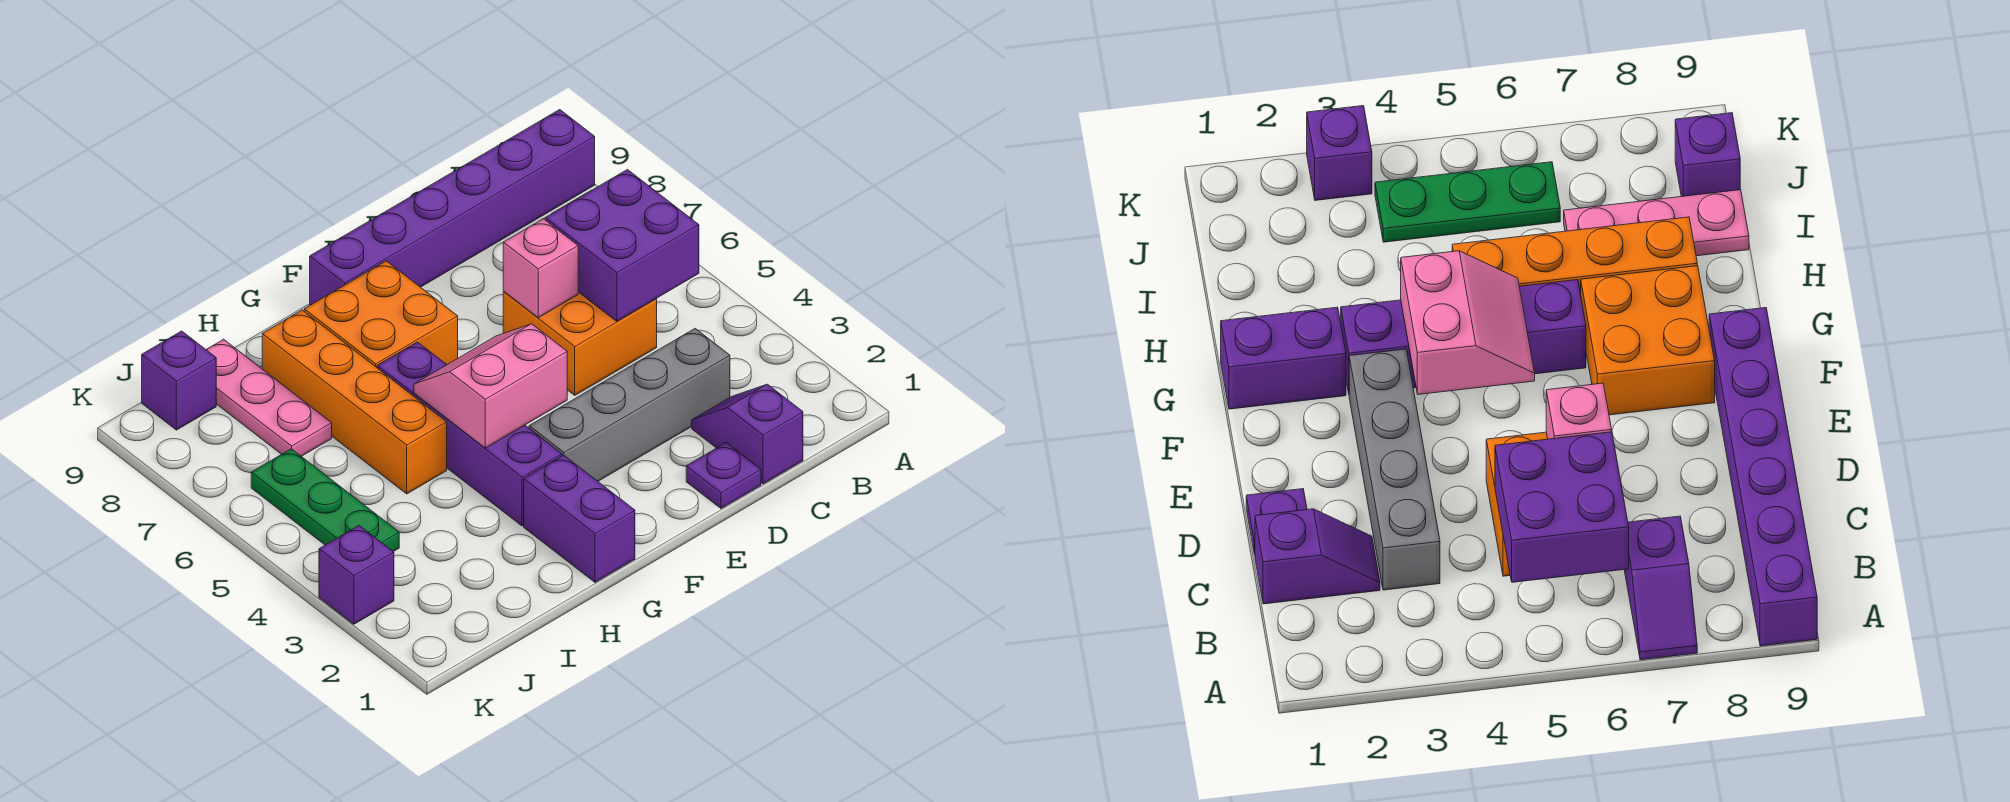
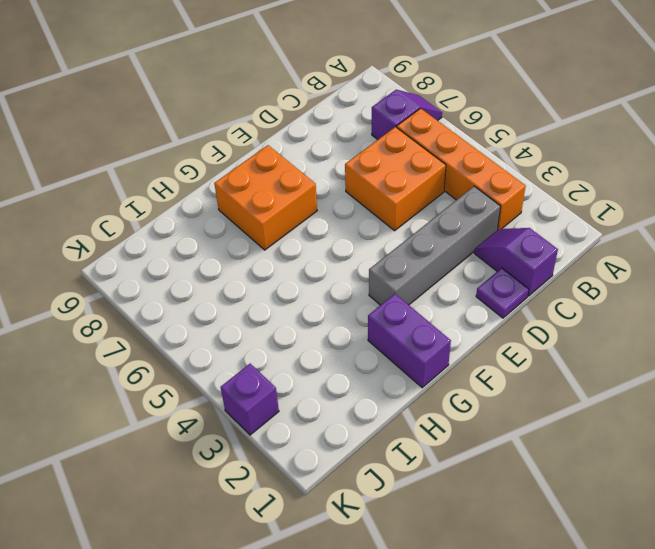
orange 1x4 brick [397,108,526,230] -> orange 1x4 brick moved to [262,310,447,494]
none -> purple 1x6 brick [310,110,595,305]
none -> purple 1x4 brick [377,342,562,526]
none -> pink 1x3 plate [206,339,332,456]

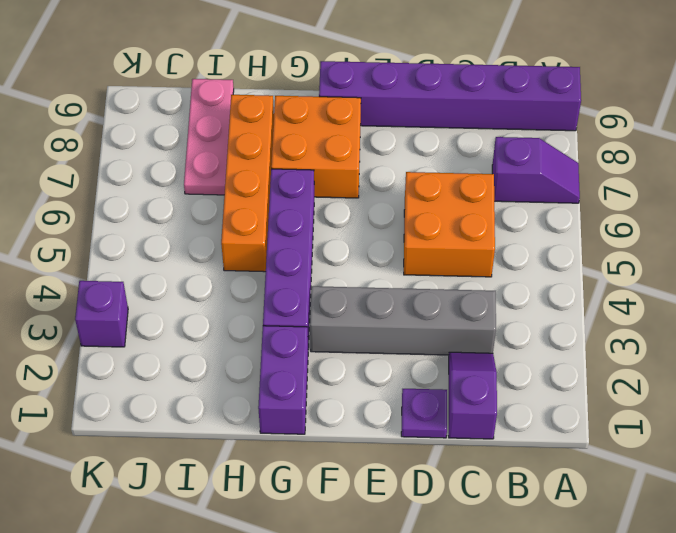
none -> green 1x3 plate [251,449,399,552]
none -> purple 1x1 brick [142,331,216,430]
none -> purple 2x2 brick [545,170,699,321]

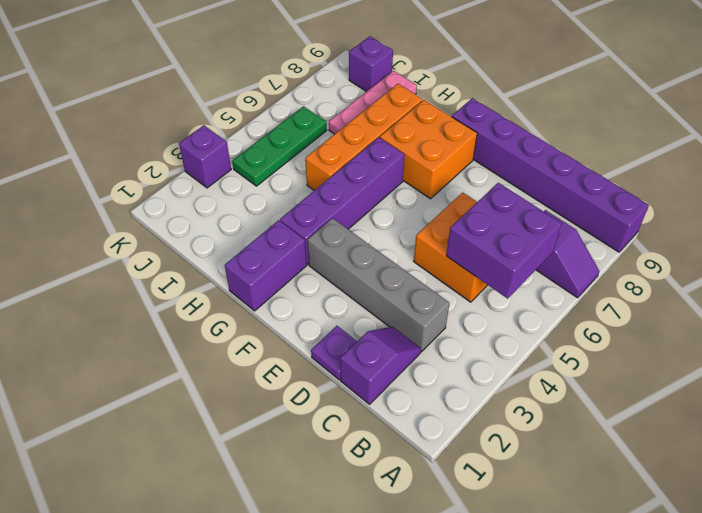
none -> pink 1x1 brick [503,219,578,318]
none -> pink 2x2 slope [414,324,567,448]

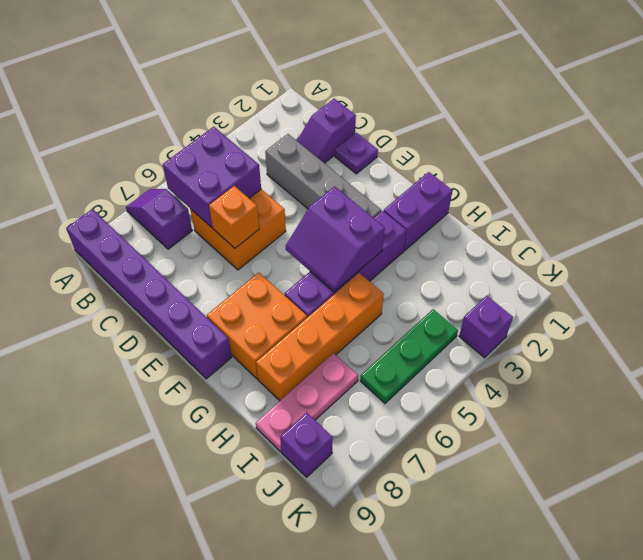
orange 1x1 brick [209,186,259,248] -> pink 1x1 brick [503,219,578,318]
purple 2x2 slope [285,186,385,292] -> pink 2x2 slope [414,324,567,448]

